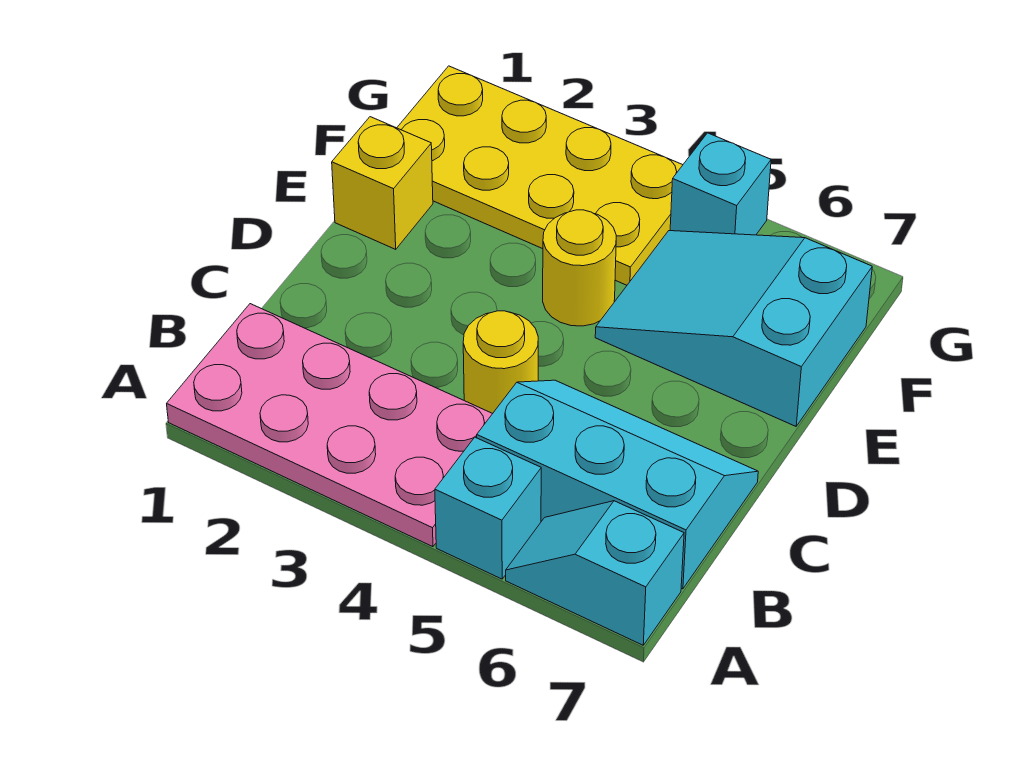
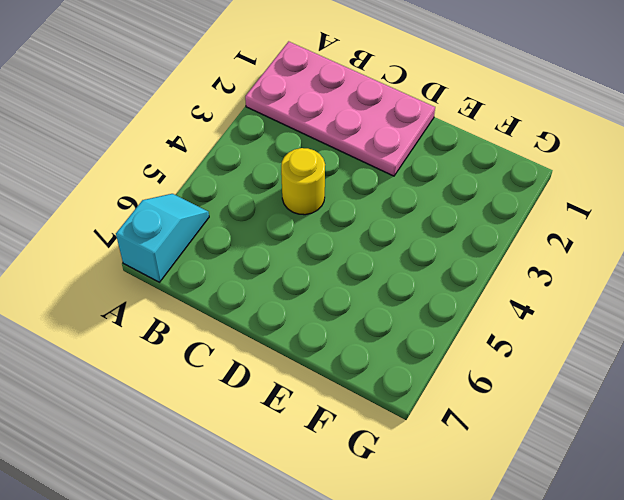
pink 2x4 plate [245,41,435,176] -> pink 2x4 plate turned to [167,304,493,547]
none -> cyan 1x1 brick [435,437,541,579]
none -> cyan 2x3 slope [477,380,758,589]

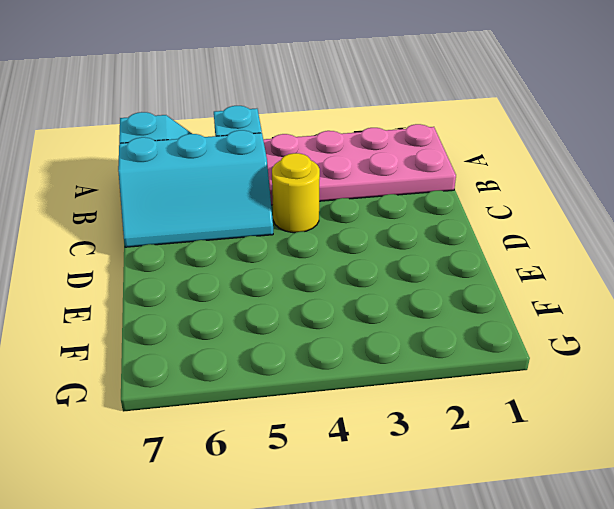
none -> yellow 1x1 brick [332,117,433,249]
none -> yellow 1x1 round brick [543,210,616,326]

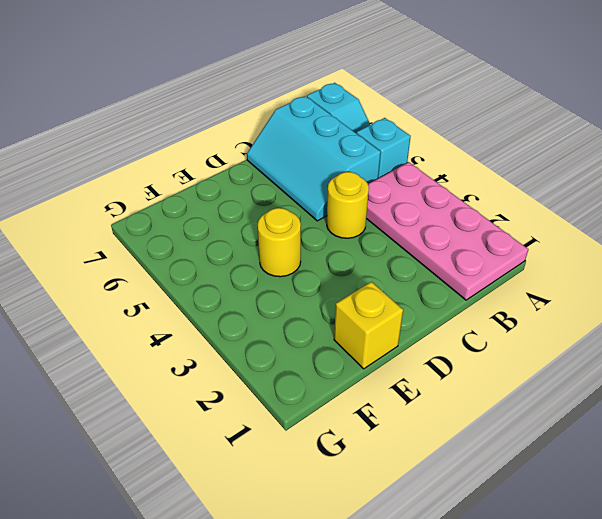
none -> cyan 2x3 slope [595,231,872,426]
none -> yellow 2x4 plate [397,66,682,285]

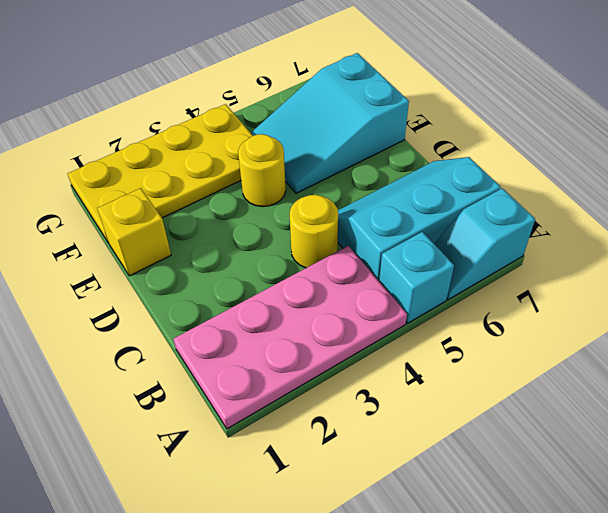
none -> cyan 1x1 brick [670,133,771,235]

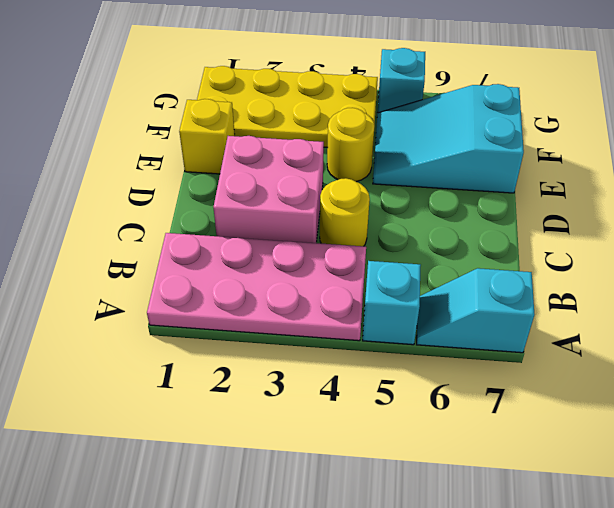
pink 2x2 brick [213,136,324,243] -> none
none -> cyan 2x3 slope [477,380,758,589]

